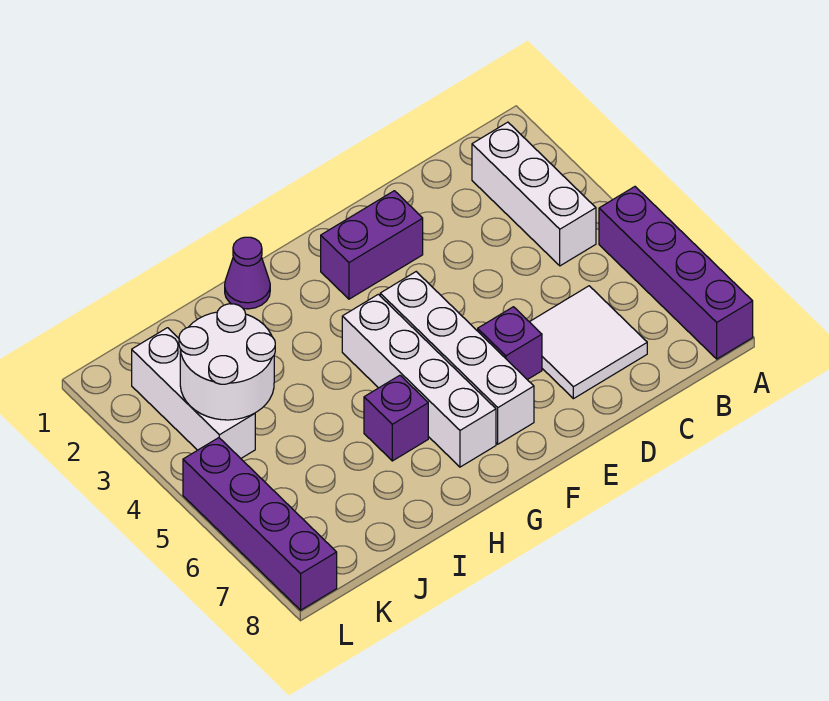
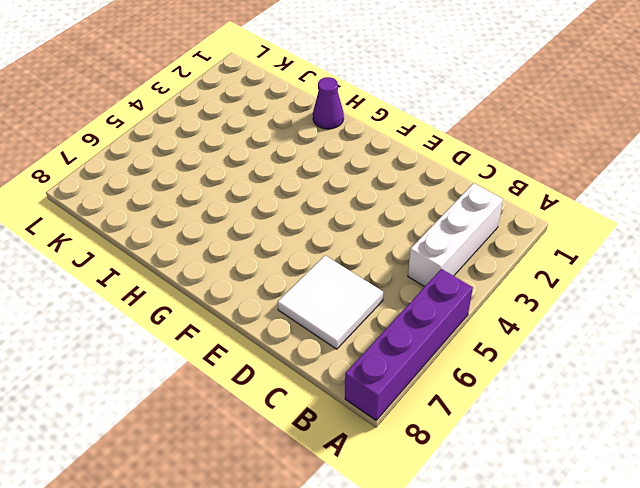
none -> purple 1x2 brick [321,191,423,299]
none -> purple 1x1 brick [478,307,542,380]
none -> white 1x4 brick [380,272,534,444]

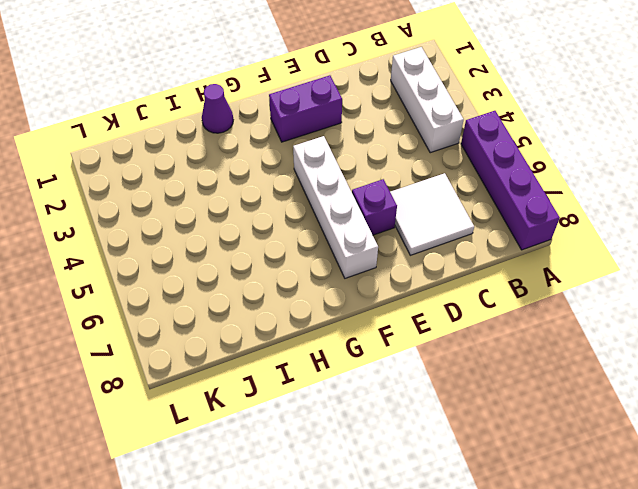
none -> white 1x4 brick [342,294,496,467]
none -> purple 1x1 brick [364,375,428,461]
none -> white 1x3 brick [132,328,255,458]

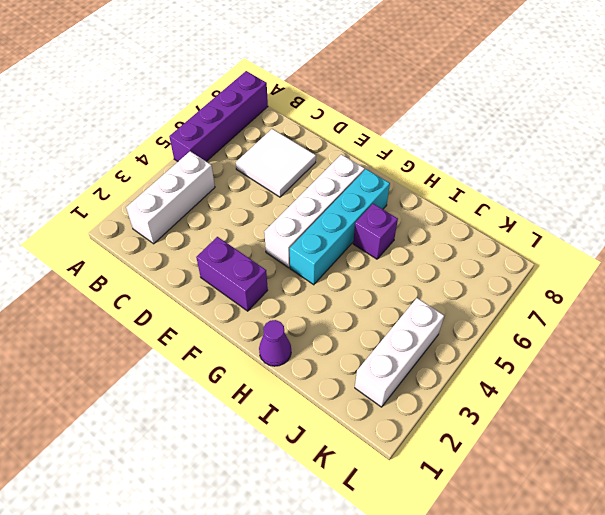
cyan 1x4 brick [290,169,390,285] -> white 1x4 brick [342,294,496,467]
none -> purple 1x1 brick [478,307,542,380]
none -> purple 1x4 brick [183,438,337,610]
none -> white 2x2 round brick [179,304,275,420]

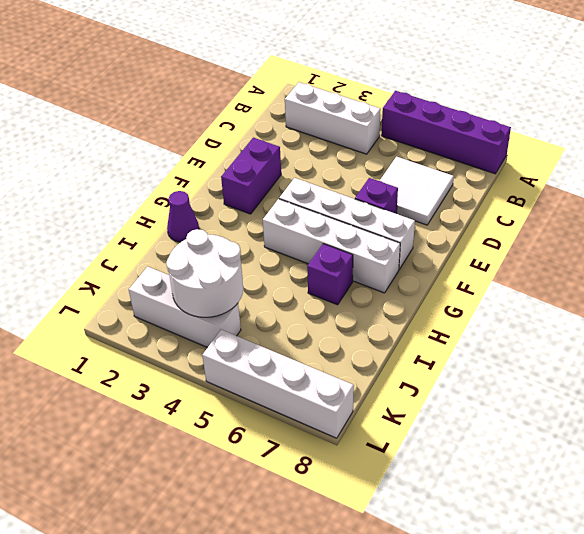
white 1x4 brick [202,330,354,438] -> purple 1x4 brick [183,438,337,610]

